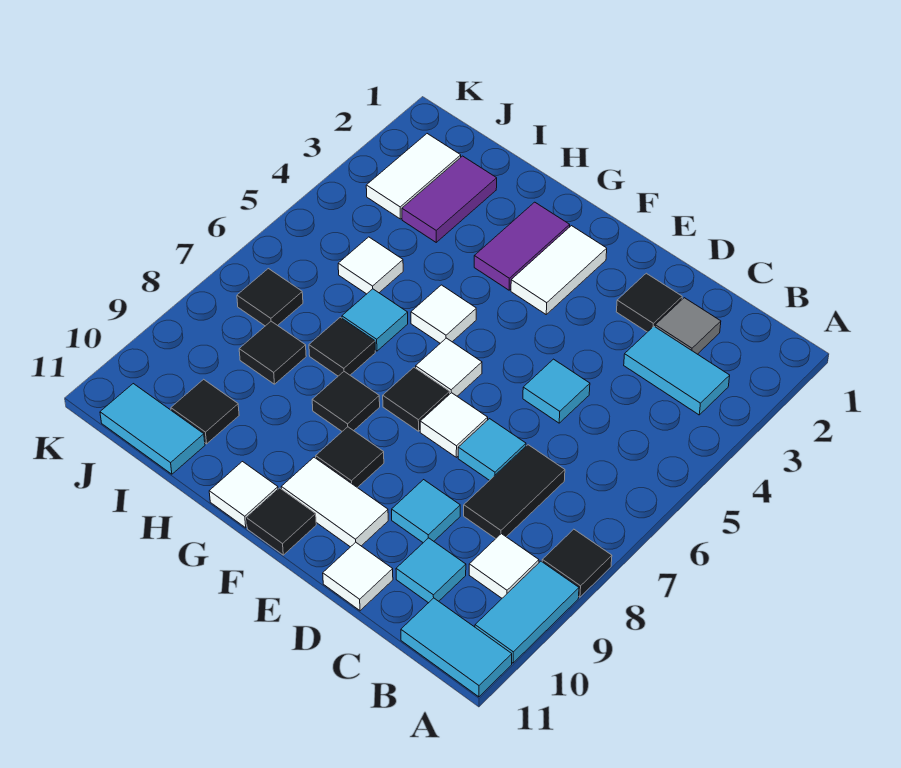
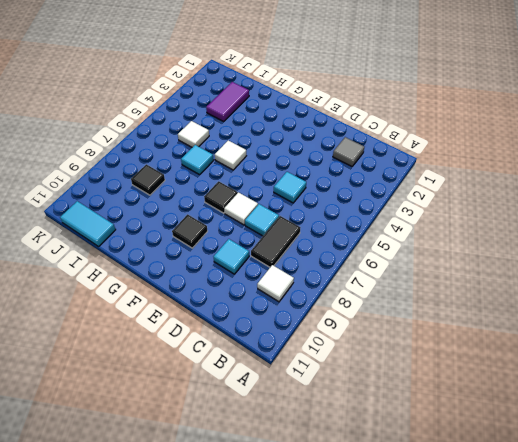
none -> black 1x1 tile [542,529,612,597]
none -> cyan 1x2 tile [475,561,579,663]
none -> cyan 1x2 tile [401,598,512,697]
none -> cyan 1x2 tile [624,326,730,415]

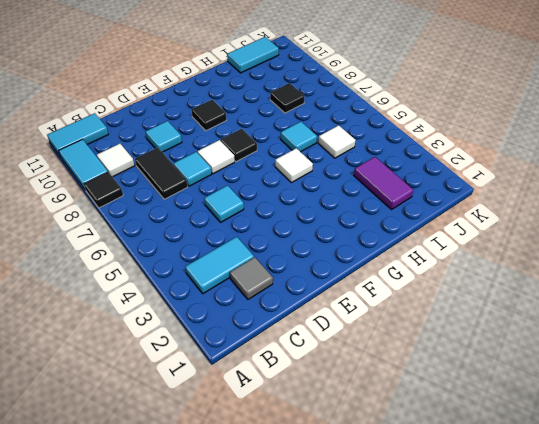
none -> cyan 1x1 tile [396,538,466,603]
none -> black 1x1 tile [616,273,682,332]
none -> white 1x1 tile [323,542,393,611]
none -> white 1x2 tile [281,457,388,547]

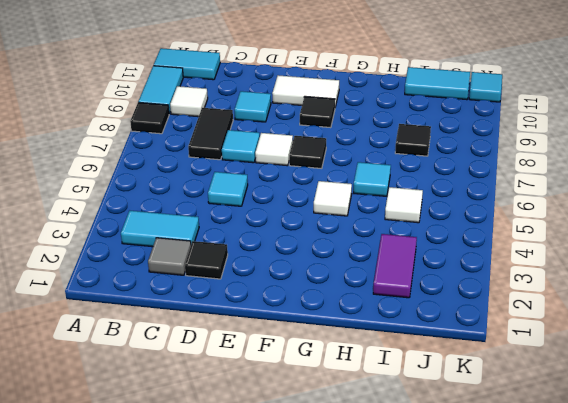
cyan 1x1 tile [469,72,502,102] -> cyan 1x1 tile moved to [396,538,466,603]
none -> white 1x1 tile [323,542,393,611]
none -> white 1x2 tile [511,226,607,314]
none -> white 1x1 tile [416,338,482,396]
none -> black 1x1 tile [247,488,316,555]

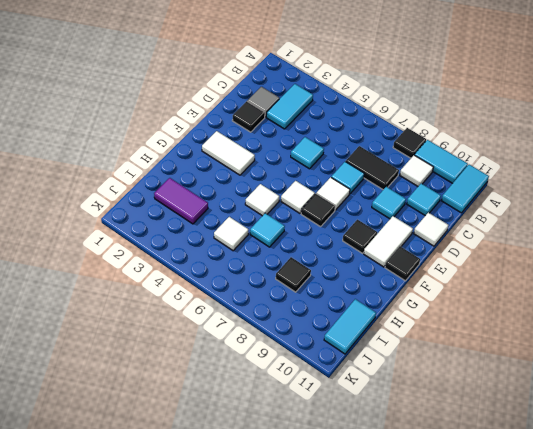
none -> purple 1x2 tile [474,202,570,290]
none -> black 1x1 tile [312,372,380,431]
none -> white 1x1 tile [209,462,278,528]
none -> black 1x1 tile [309,317,375,376]

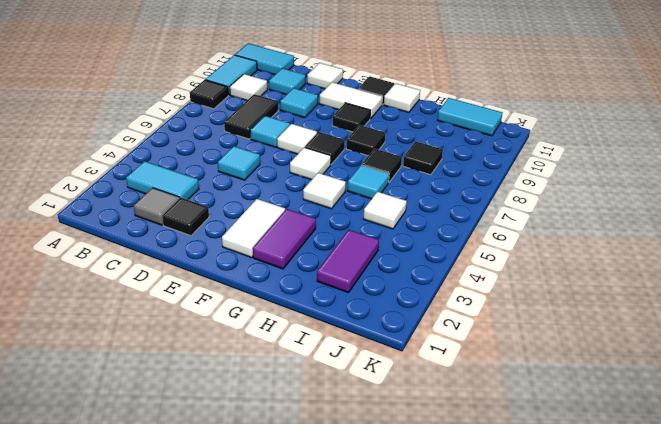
none -> black 1x1 tile [171,379,239,444]
none -> white 1x2 tile [366,134,461,219]
none -> black 1x1 tile [237,269,303,326]

